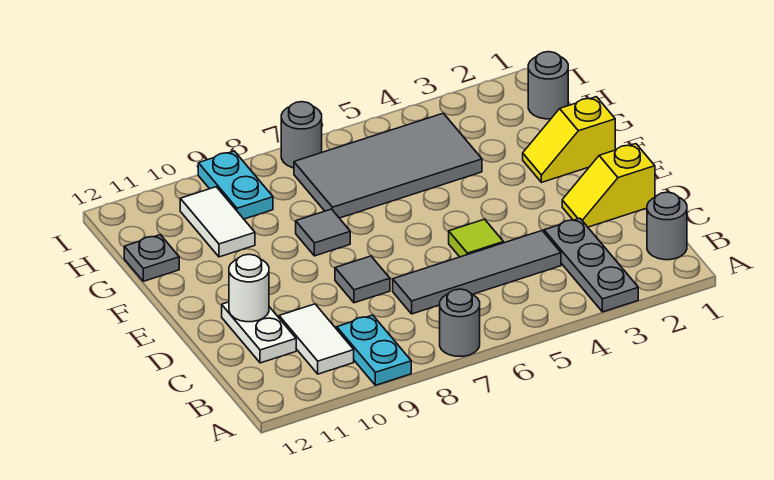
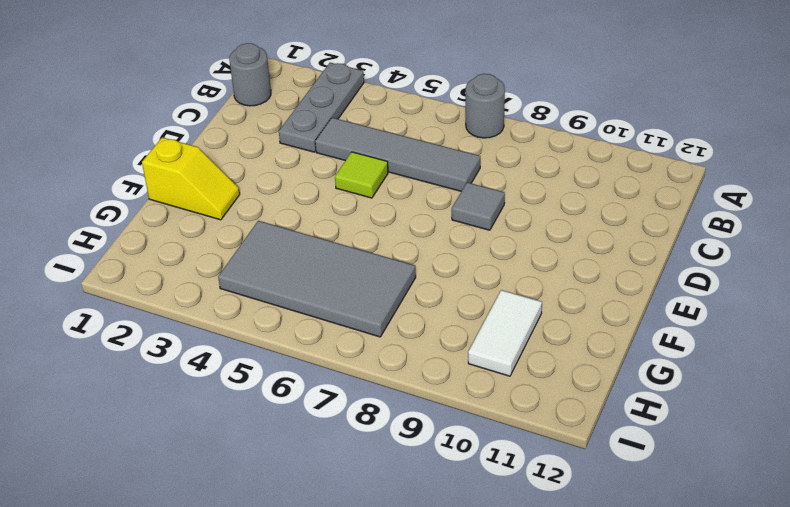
none -> cyan 1x2 plate [337,315,411,385]
none -> white 1x2 tile [279,304,354,374]
none -> white 1x2 plate [222,302,296,363]

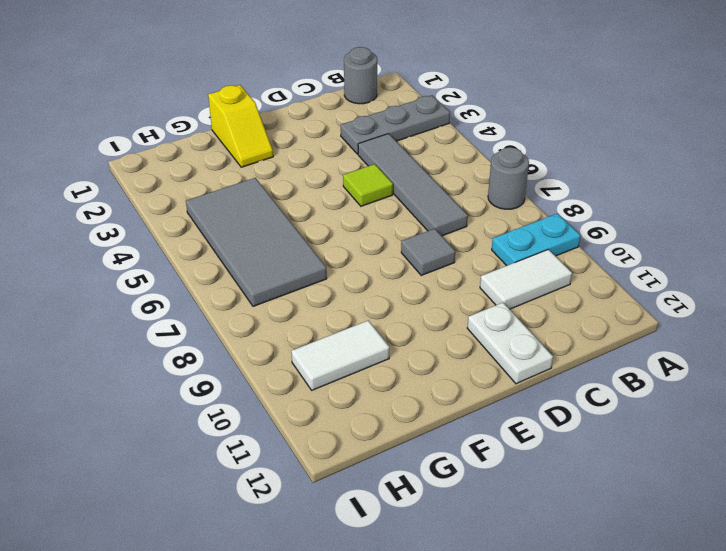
white 1x2 plate [467,303,553,384] -> white 1x2 plate turned to [222,302,296,363]
none -> yellow 1x2 slope [562,144,655,227]
none -> grey 1x1 tile [296,209,350,256]
none -> grey 1x1 plate [124,235,179,281]

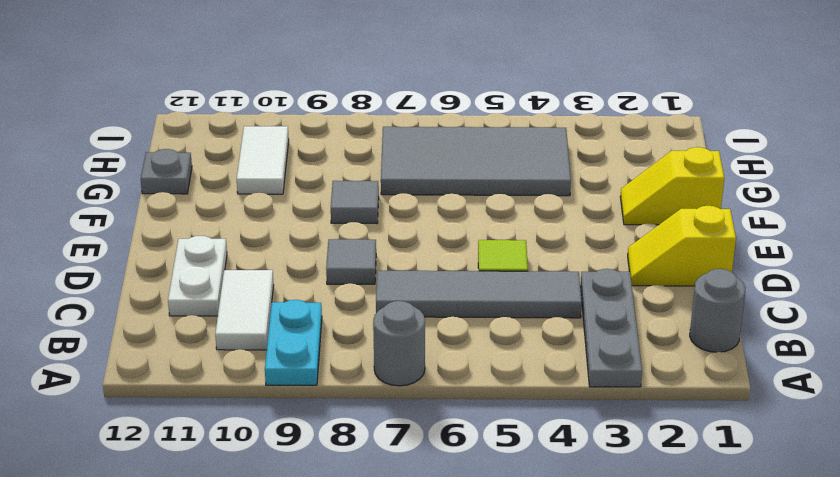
none -> grey 1x1 round brick [528,52,568,119]
none -> cyan 1x2 plate [198,151,273,219]
none -> grey 1x1 round brick [281,102,322,168]

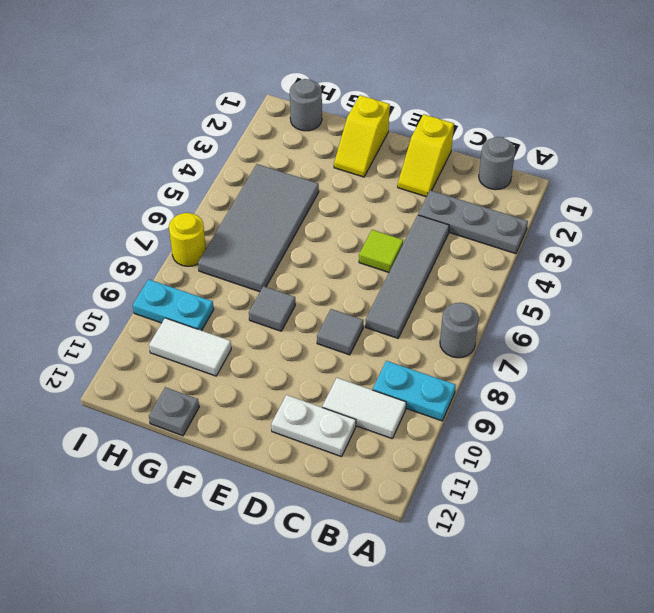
yellow 1x1 round brick [169,213,206,266] -> grey 1x1 round brick [281,102,322,168]
none -> white 1x1 round brick [229,254,269,322]

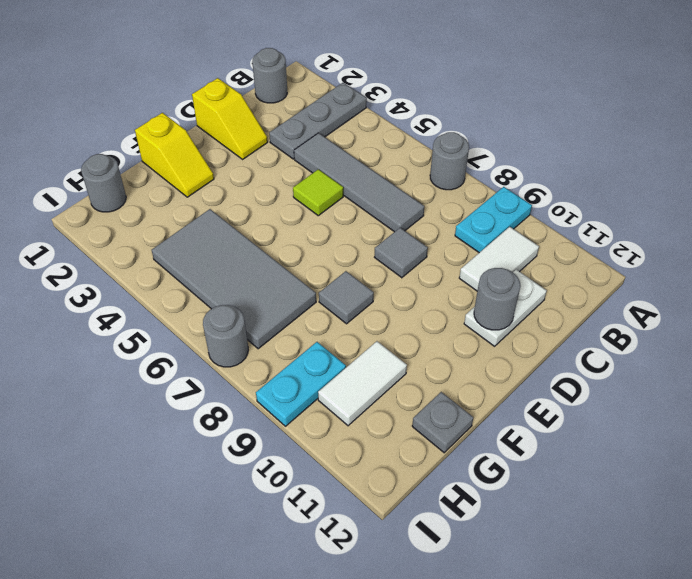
grey 1x1 round brick [474,268,520,330] -> white 1x1 round brick [229,254,269,322]

